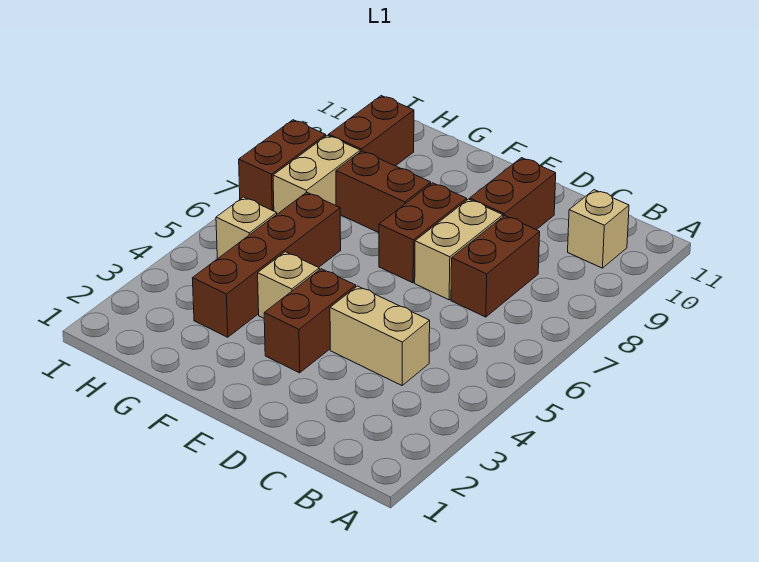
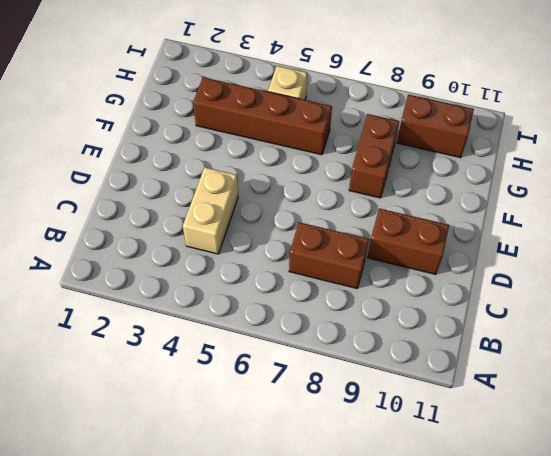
none -> tan 1x1 brick [568,190,629,268]
none -> tan 1x2 brick [415,199,503,300]
none -> brown 1x2 brick [264,269,356,373]

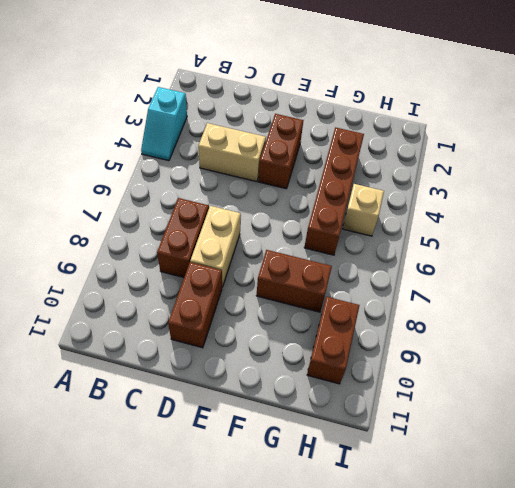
cyan 1x2 slope [141,87,187,161] -> none
none -> tan 1x1 brick [568,190,629,268]
none -> brown 1x2 brick [379,183,467,283]
none -> tan 1x1 brick [258,252,319,318]

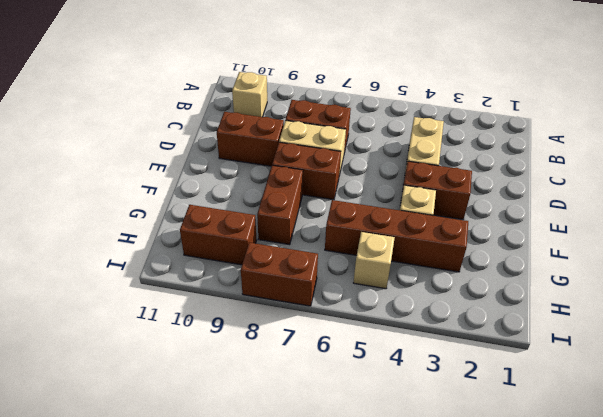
none -> tan 1x2 brick [273,135,360,214]

